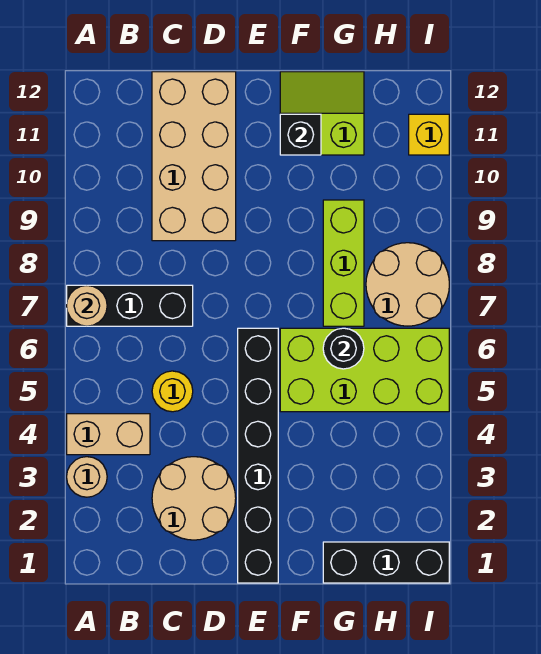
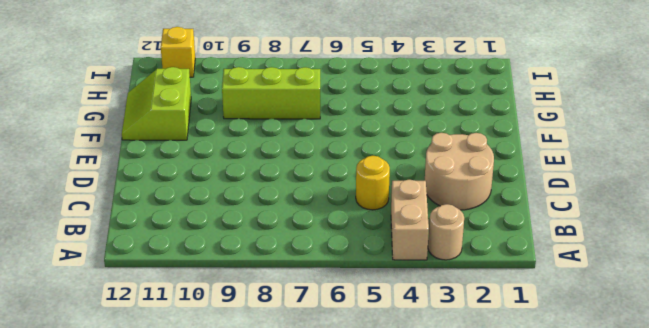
none -> black 1x3 brick [67,285,193,326]
none -> tan 2x4 brick [152,72,236,241]
none -> black 1x6 brick [238,328,278,583]

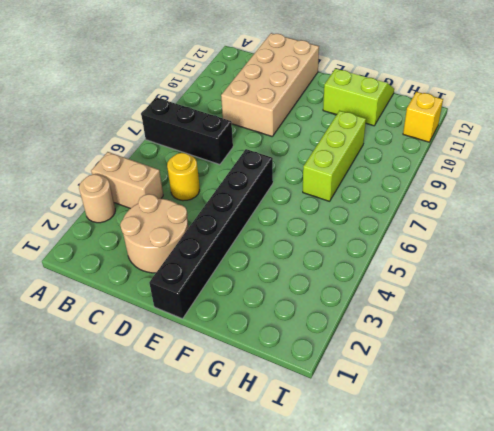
none -> lime 2x4 brick [280,328,449,412]
none -> black 1x3 brick [323,542,449,583]
none -> tan 2x2 round brick [366,243,449,326]

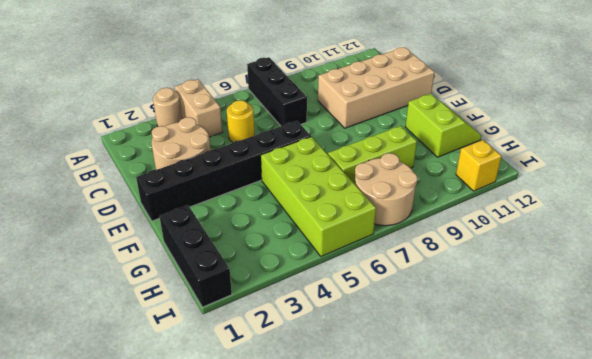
none -> tan 1x1 round brick [67,285,107,326]
none -> black 1x1 brick [280,114,321,155]
none -> black 1x1 round brick [323,328,364,369]

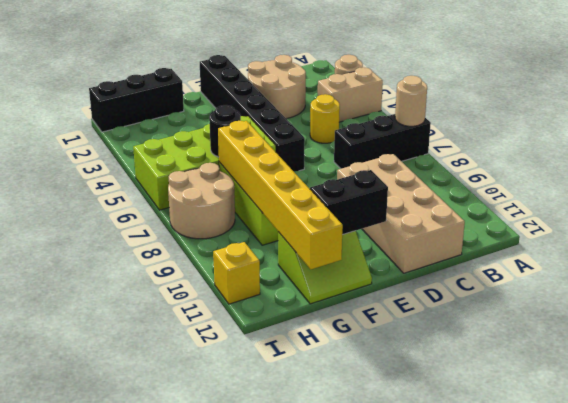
black 1x2 brick [310,170,388,235] -> black 1x1 brick [280,114,321,155]
yellow 1x6 brick [218,121,343,269] -> none

